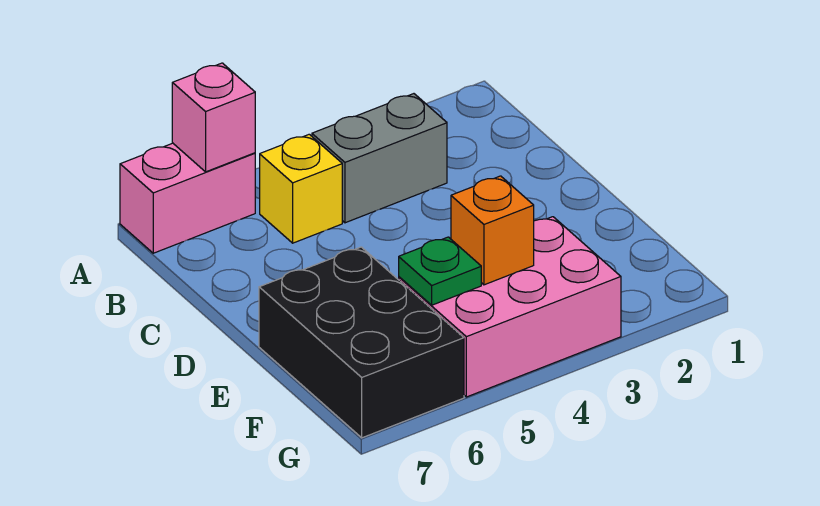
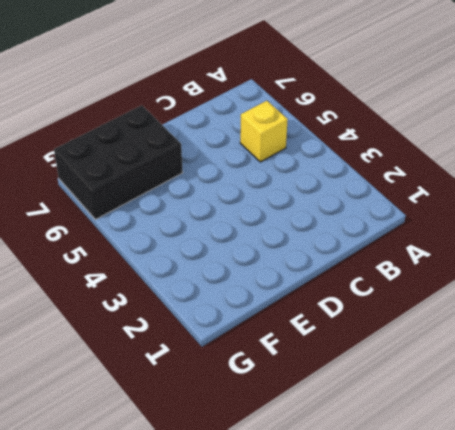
none -> pink 1x2 brick [120,143,255,253]
none -> grey 1x2 brick [312,94,447,223]

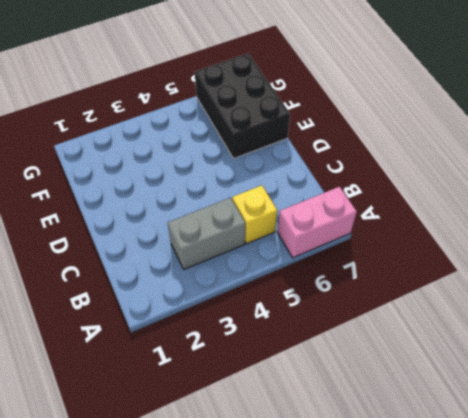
none -> pink 2x3 brick [399,217,621,397]
none -> pink 1x1 brick [172,63,255,172]

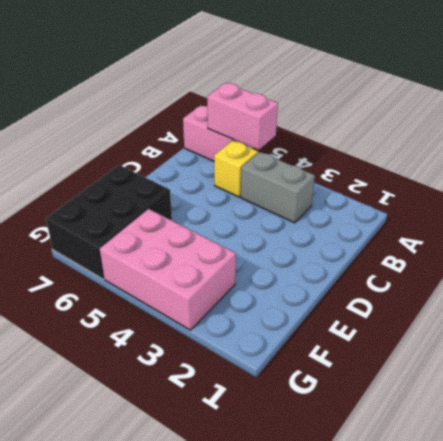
pink 1x2 brick [207,83,278,150] -> pink 1x1 brick [172,63,255,172]
none -> orange 1x1 brick [451,176,534,285]
none -> green 1x1 plate [399,237,481,305]

